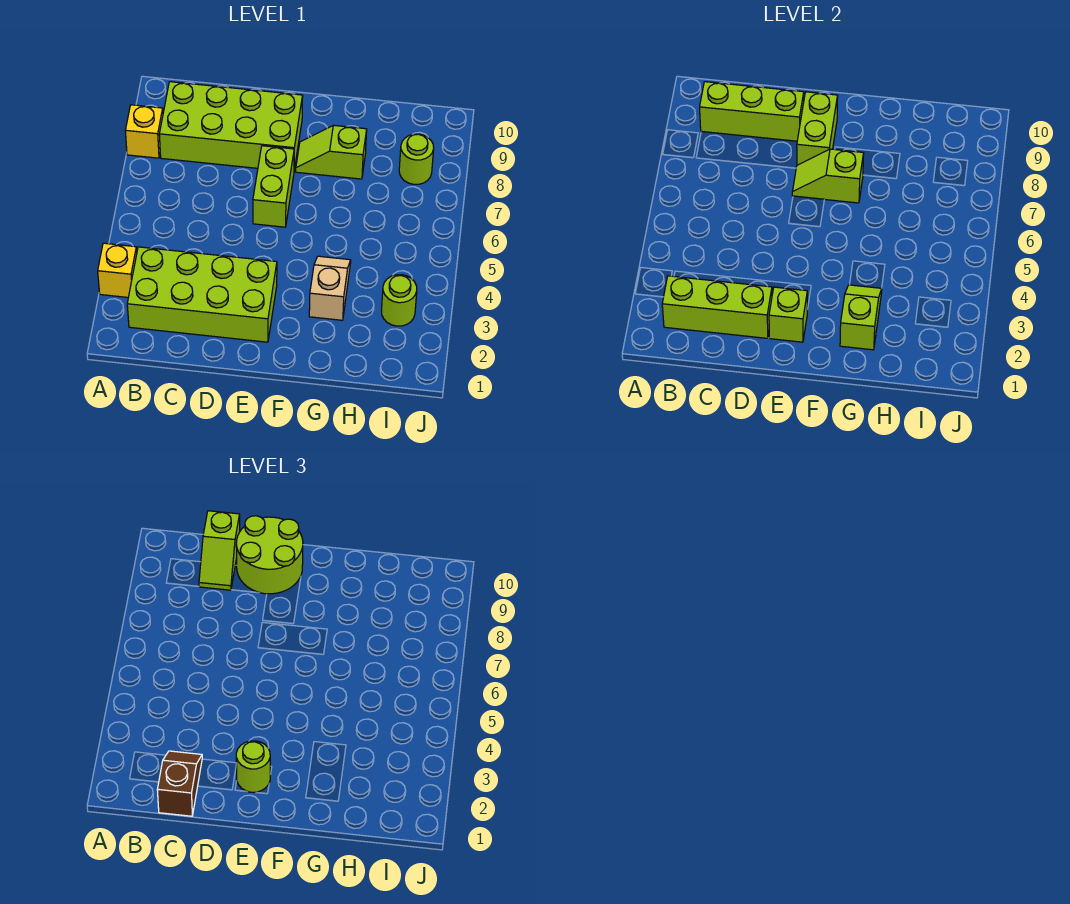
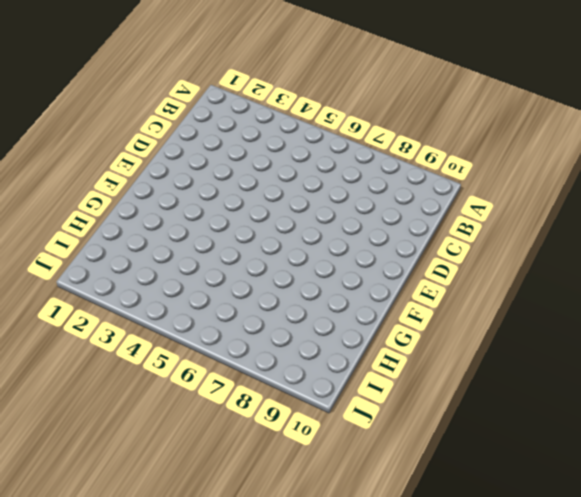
none -> yellow 1x1 brick [98,243,137,297]
none -> yellow 1x1 brick [125,105,163,158]
none -> lime 2x4 brick [127,247,277,342]

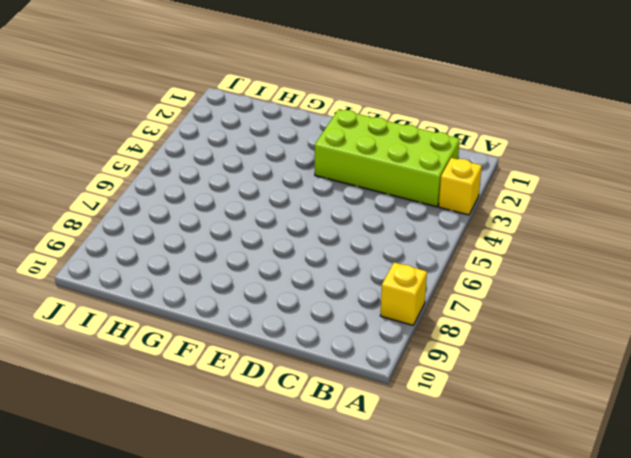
none -> lime 2x4 brick [159,82,303,170]
none -> lime 1x2 brick [253,146,294,227]
none -> lime 1x2 slope [296,125,367,179]

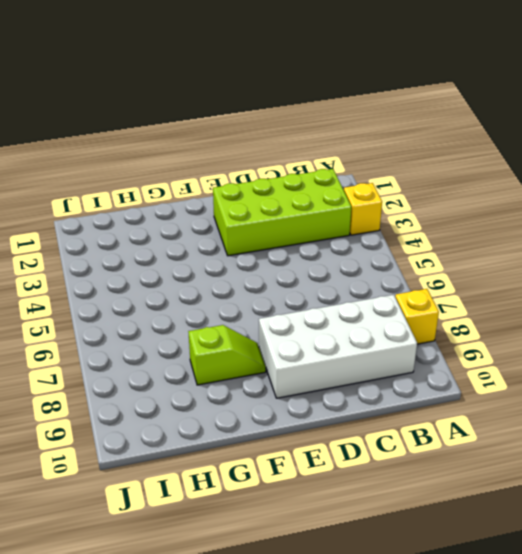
white 2x4 brick [259,295,417,398] -> lime 2x4 brick [159,82,303,170]
none -> lime 1x2 brick [253,146,294,227]
none -> tan 1x2 slope [309,256,351,320]
none -> lime 1x1 round brick [382,275,417,326]

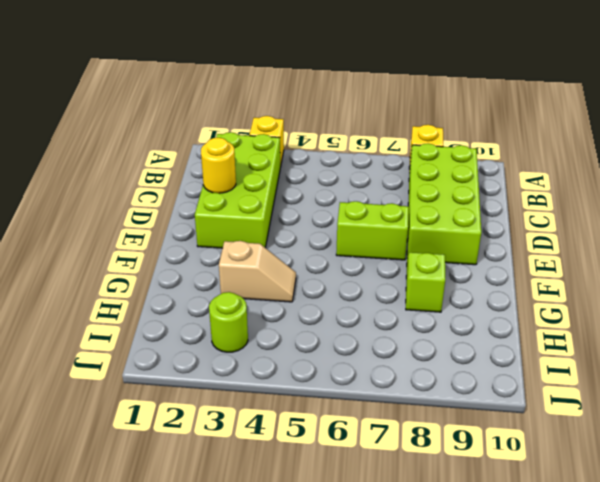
yellow 1x1 round brick [201,138,236,193] -> lime 1x3 brick [662,276,772,338]
none -> lime 1x1 round brick [399,134,434,184]
none -> lime 1x3 brick [700,82,804,141]
none -> lime 1x1 brick [769,287,807,342]

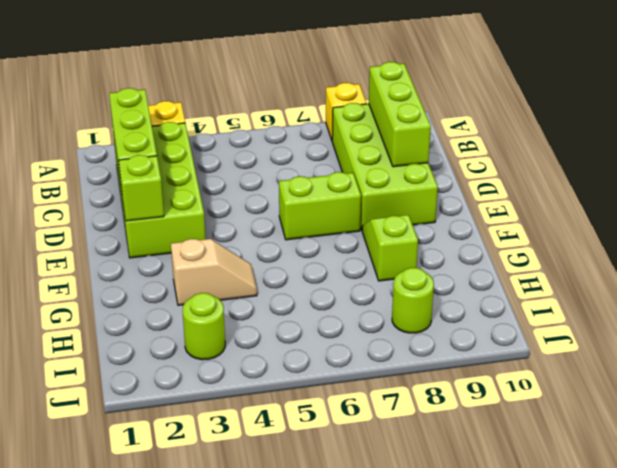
none -> lime 1x2 slope [792,149,864,203]
none -> lime 1x2 brick [797,92,838,165]
none -> lime 1x2 slope [840,285,882,350]

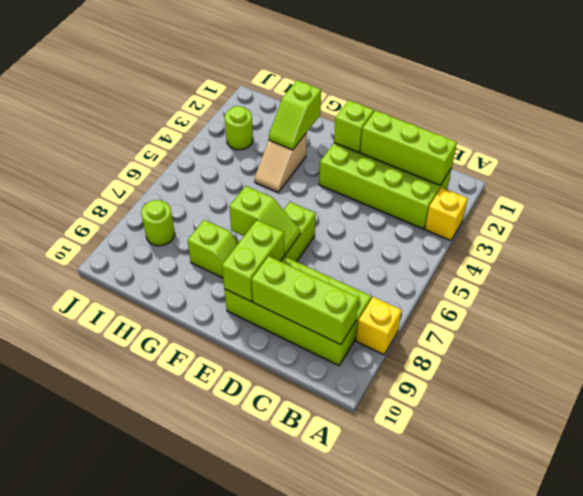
none -> brown 1x2 slope [157,751,202,816]
none -> lime 1x2 slope [199,511,240,590]
none -> lime 2x2 round brick [236,516,303,594]

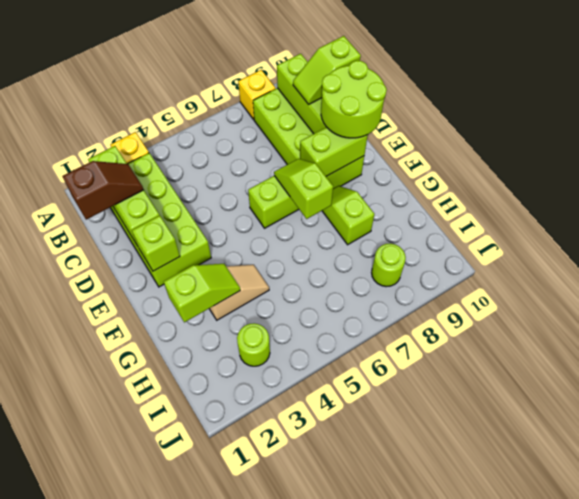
none -> lime 1x1 round brick [236,741,270,792]

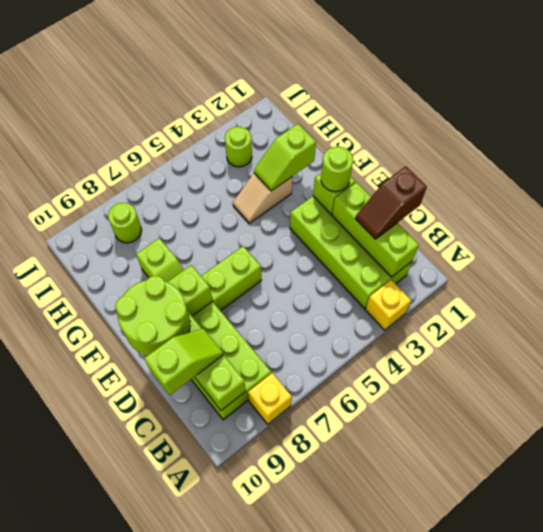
none -> lime 1x2 slope [792,149,864,203]

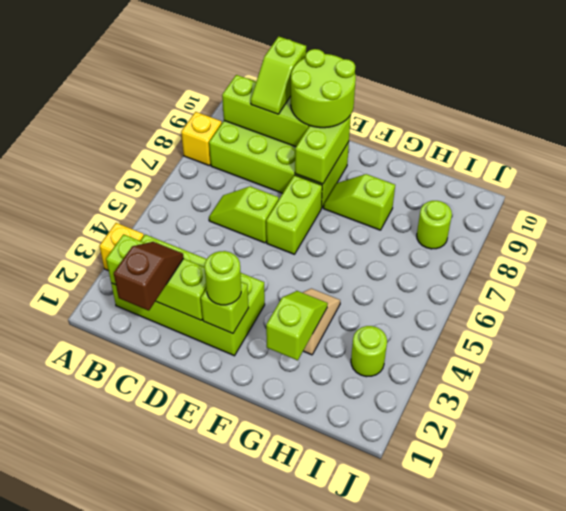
lime 1x2 slope [209,186,279,243] -> lime 1x2 slope moved to [792,149,864,203]

